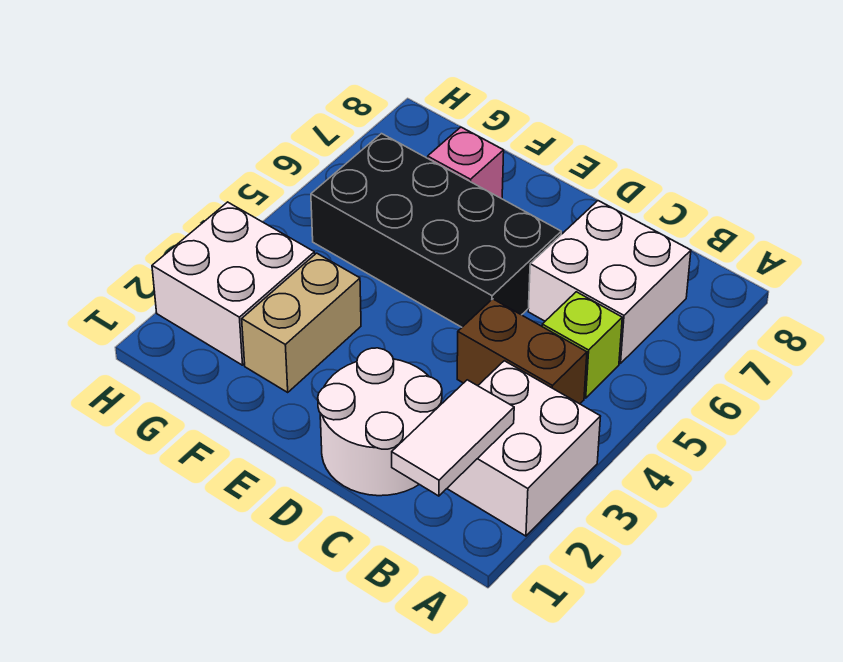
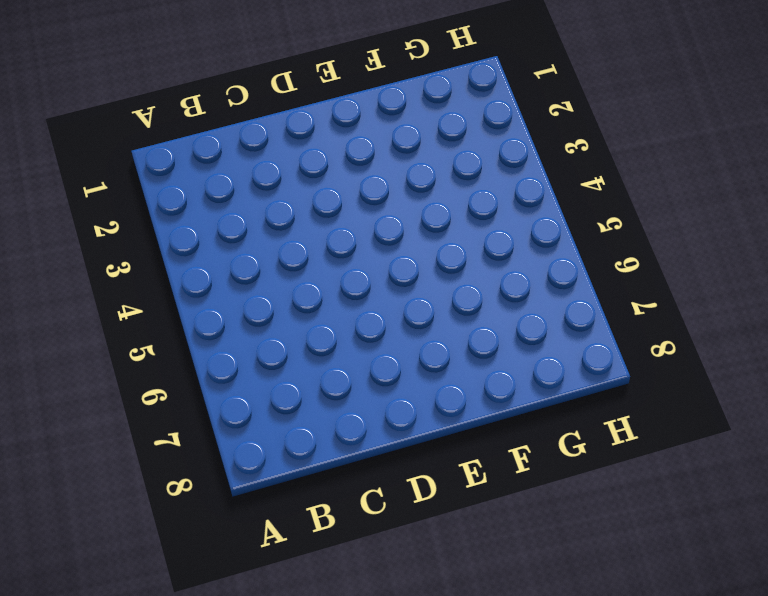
none -> white 2x2 brick [447,361,601,536]
none -> brown 1x2 brick [457,299,587,404]

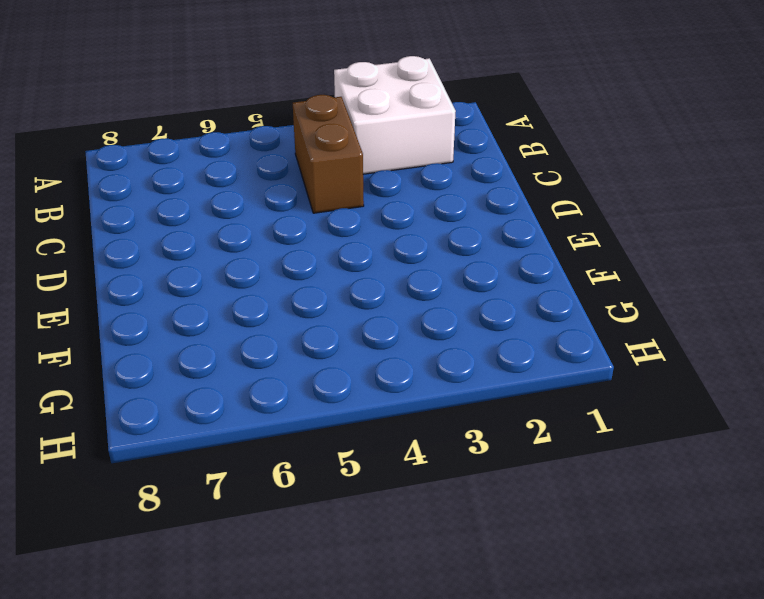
none -> lime 1x1 brick [542,292,622,398]
none -> white 2x2 brick [528,201,691,364]

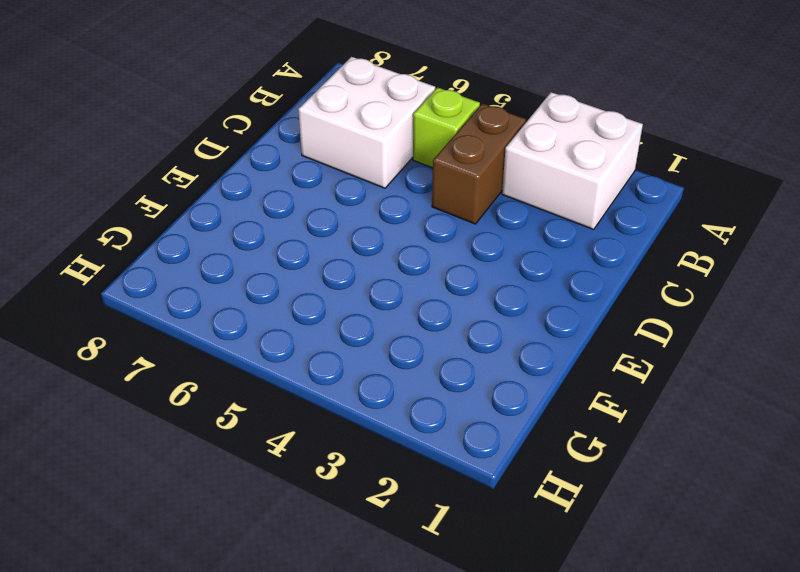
none -> white 2x2 round brick [318,348,442,496]
none -> black 2x4 brick [311,134,561,327]

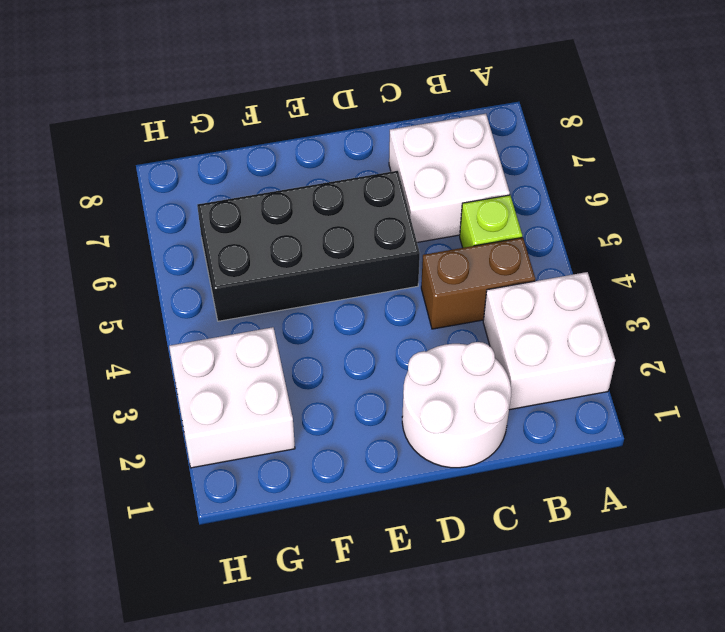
none -> tan 1x2 brick [242,253,361,392]
none -> pink 1x1 brick [428,127,504,199]

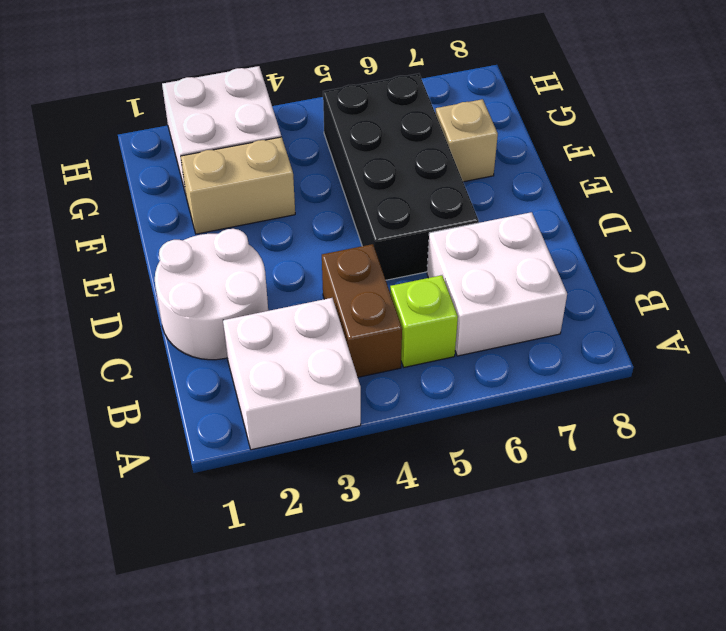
tan 1x1 brick [436,99,498,182] -> pink 1x1 brick [428,127,504,199]
none -> white 1x2 tile [392,380,514,496]

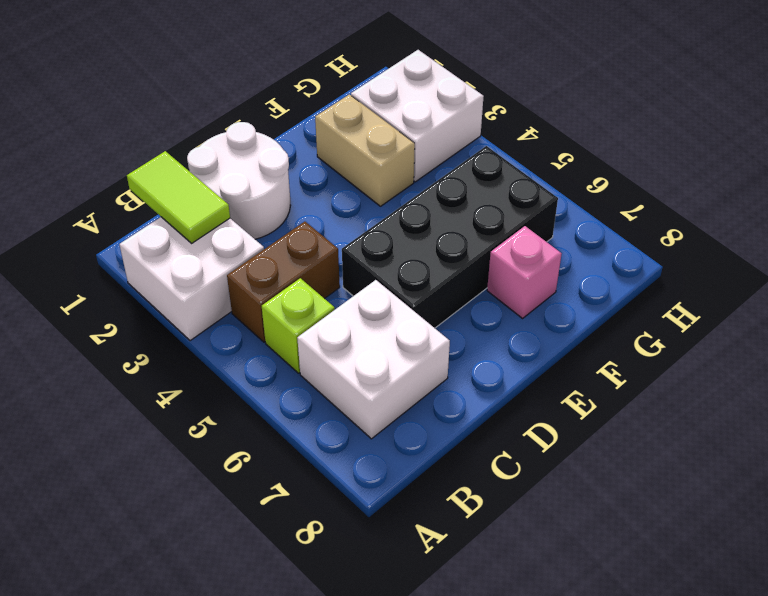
lime 1x2 tile [127,151,230,243] -> white 1x2 tile [392,380,514,496]

